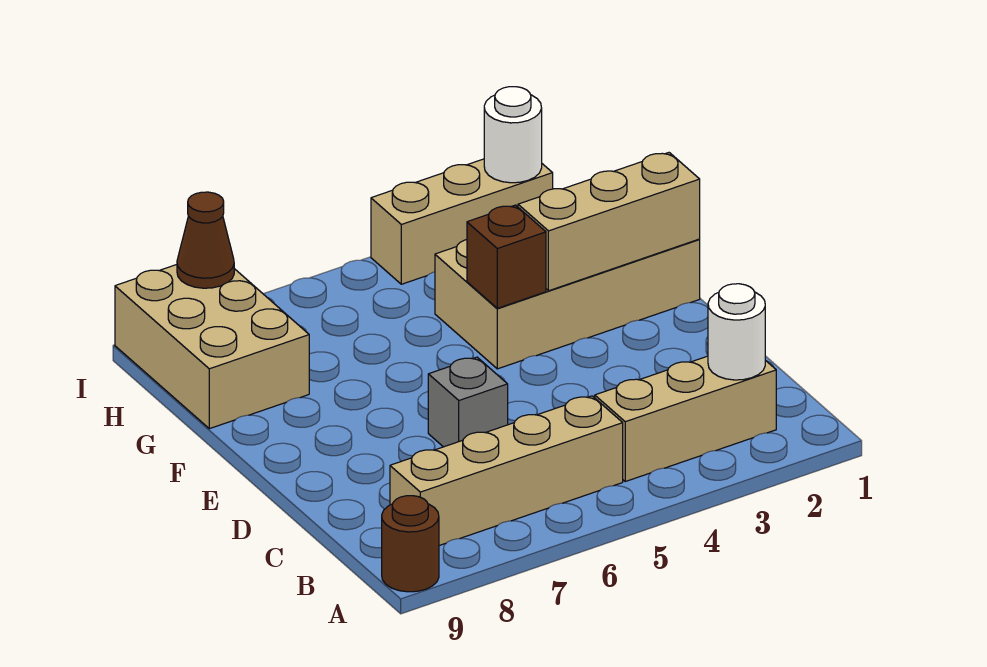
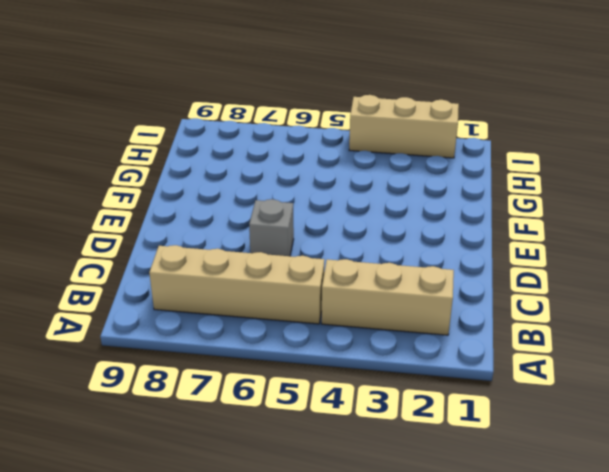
none -> brown 1x1 round brick [382,496,439,592]
none -> tan 2x4 brick [435,239,700,369]
none -> tan 2x3 brick [115,265,309,429]

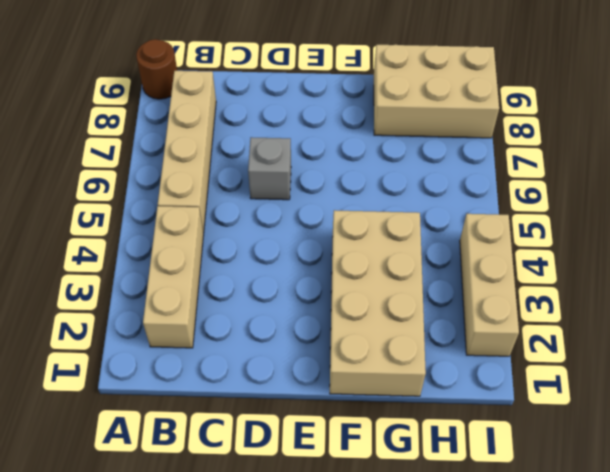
none -> white 1x1 round brick [708,284,765,380]
none -> tan 1x3 brick [518,153,700,291]
none -> brown 1x1 brick [467,205,546,308]

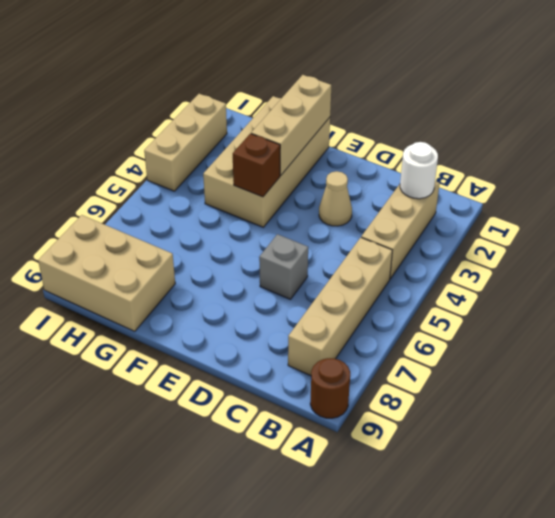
tan 1x1 cone [319,171,352,226] -> none
none -> white 1x1 round brick [484,87,542,183]
none -> brown 1x1 cone [177,192,234,288]

